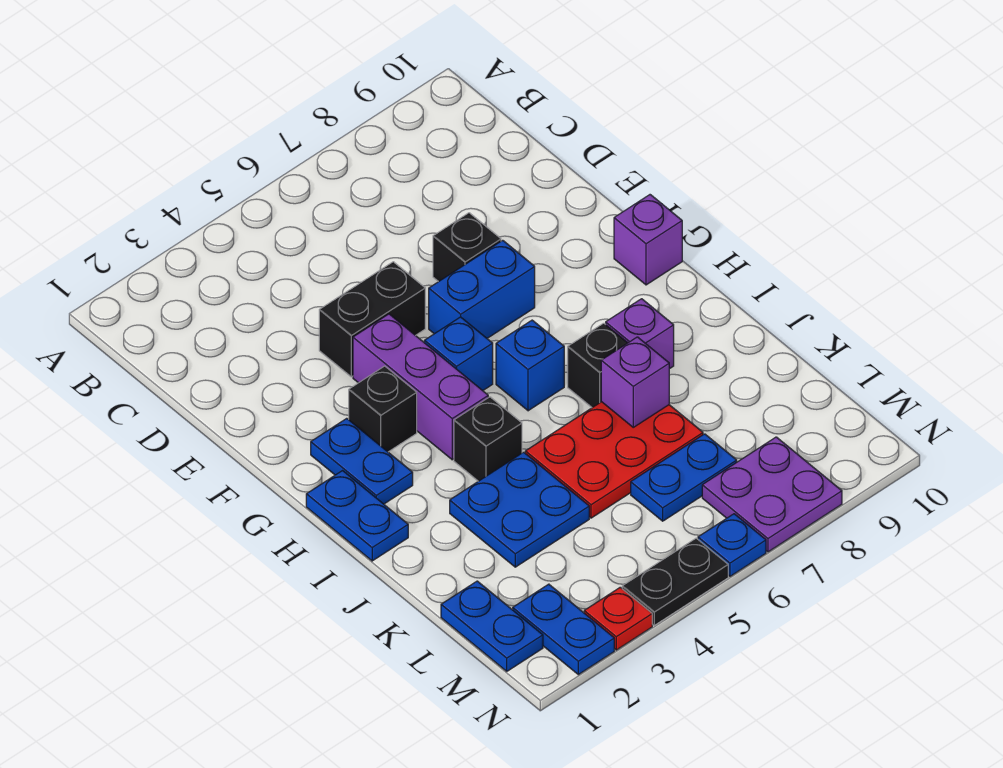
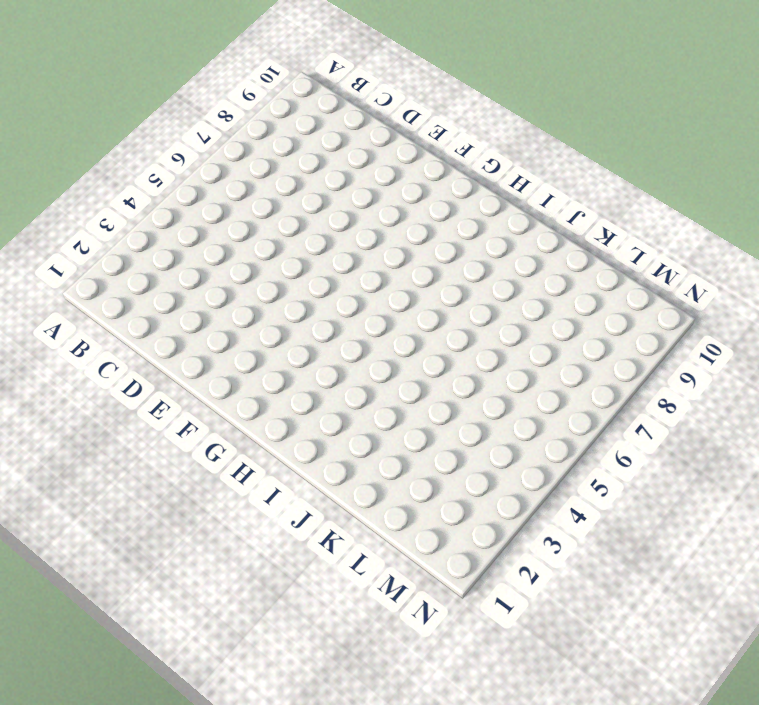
none -> black 1x2 brick [319,262,425,377]
none -> black 1x1 brick [433,213,501,282]
none -> purple 1x3 brick [353,314,488,460]

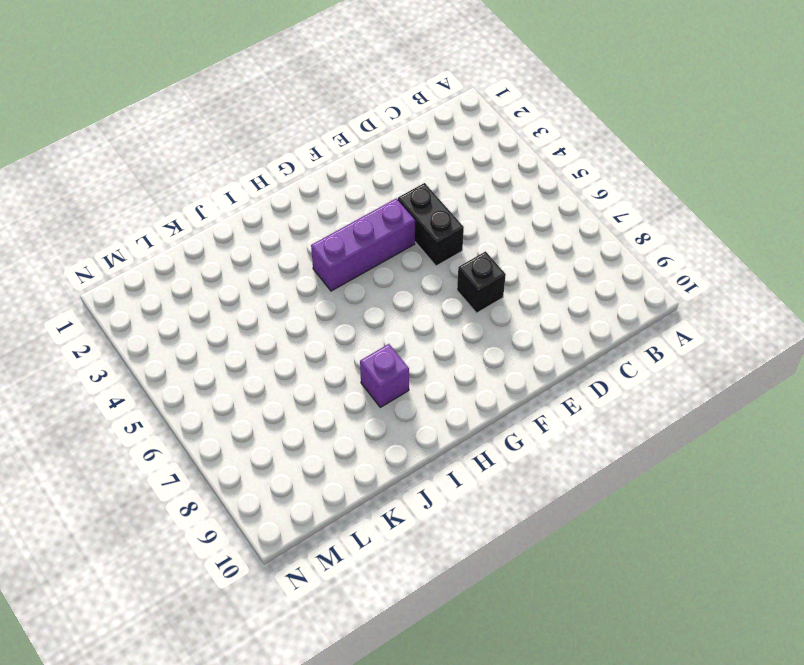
none -> blue 1x2 brick [429,240,535,338]
none -> blue 1x2 plate [311,418,413,504]
none -> black 1x1 brick [349,366,417,452]

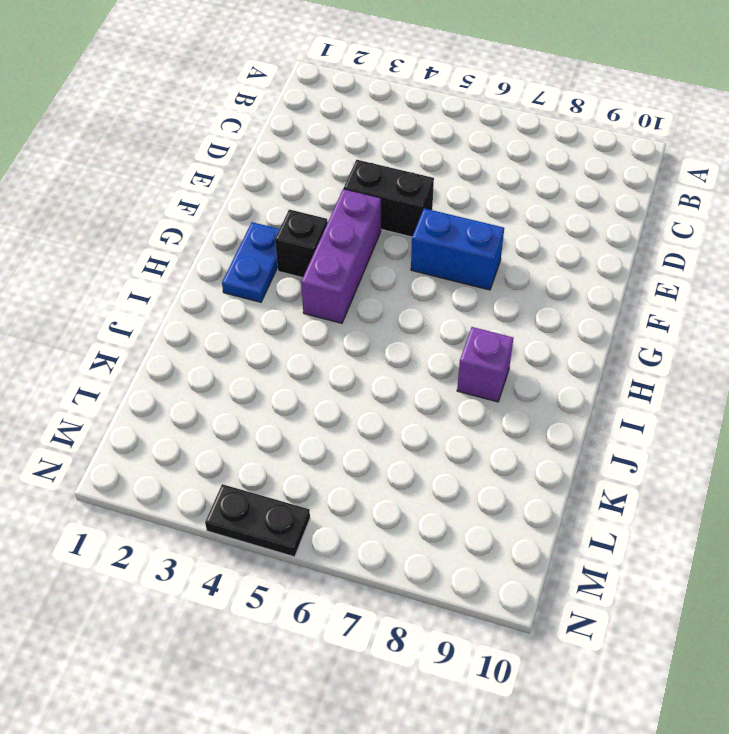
none -> black 1x1 brick [433,213,501,282]
none -> blue 1x1 brick [424,317,493,391]
none -> purple 1x1 brick [614,195,682,285]

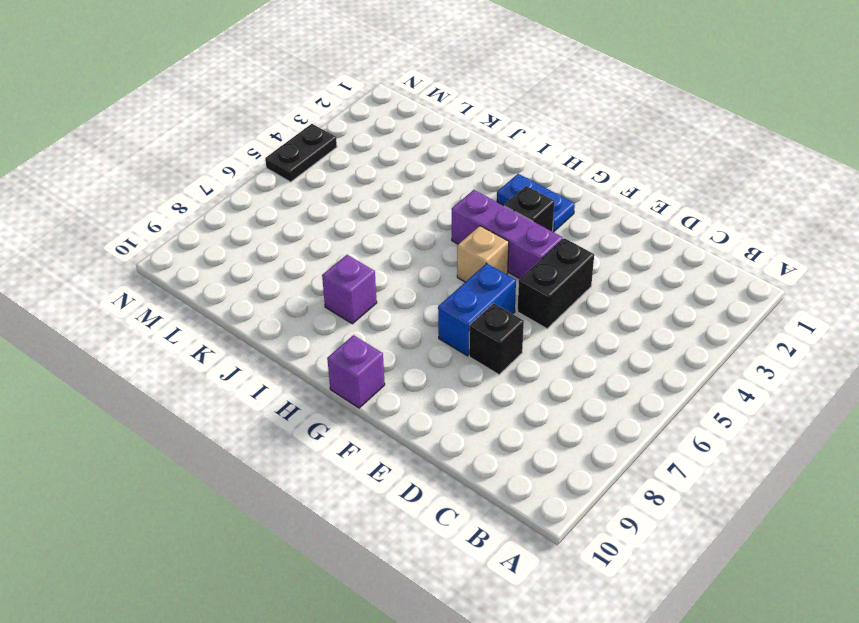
tan 1x1 brick [457,226,509,282] -> blue 1x1 brick [424,317,493,391]
none -> blue 1x2 plate [306,471,408,561]
none -> blue 1x1 brick [496,320,564,411]
none -> black 1x1 brick [454,397,522,481]

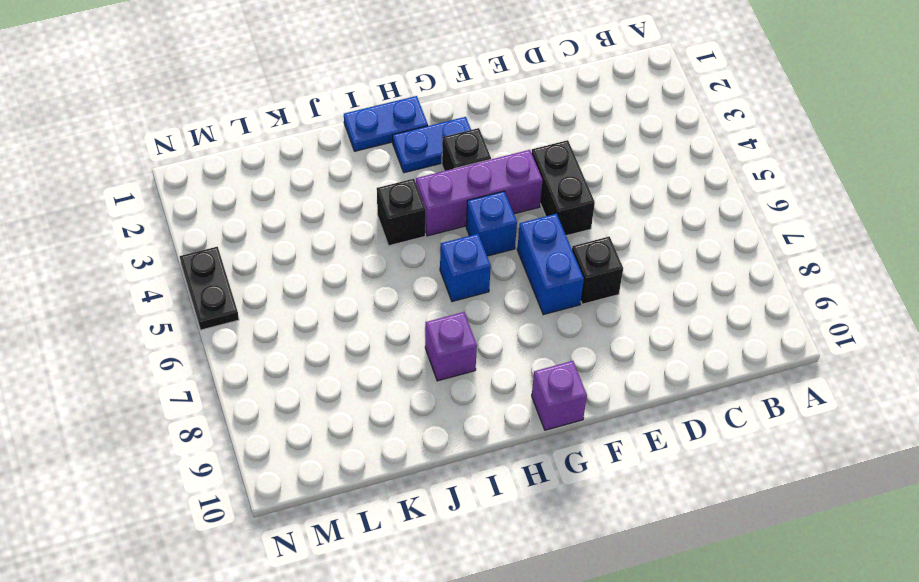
none -> black 1x1 brick [568,323,627,408]
none -> blue 2x2 plate [450,452,589,567]
none -> red 2x3 plate [525,402,703,518]

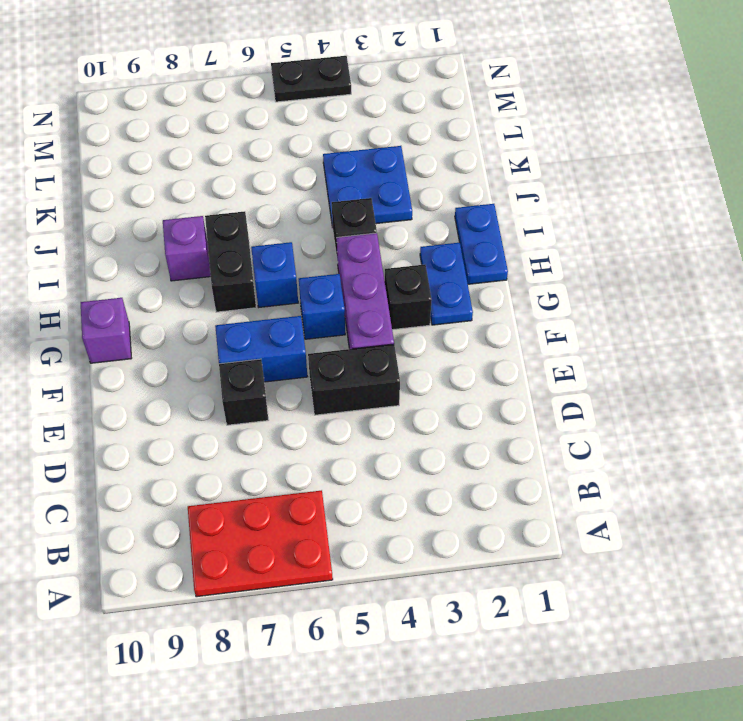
red 2x3 plate [188,490,333,597] -> red 2x3 plate moved to [525,402,703,518]
black 1x2 brick [205,211,256,312] -> black 1x1 brick [568,323,627,408]
none -> blue 1x2 plate [441,581,543,671]
none -> blue 1x2 plate [631,434,737,521]
none -> blue 1x2 plate [513,584,614,675]

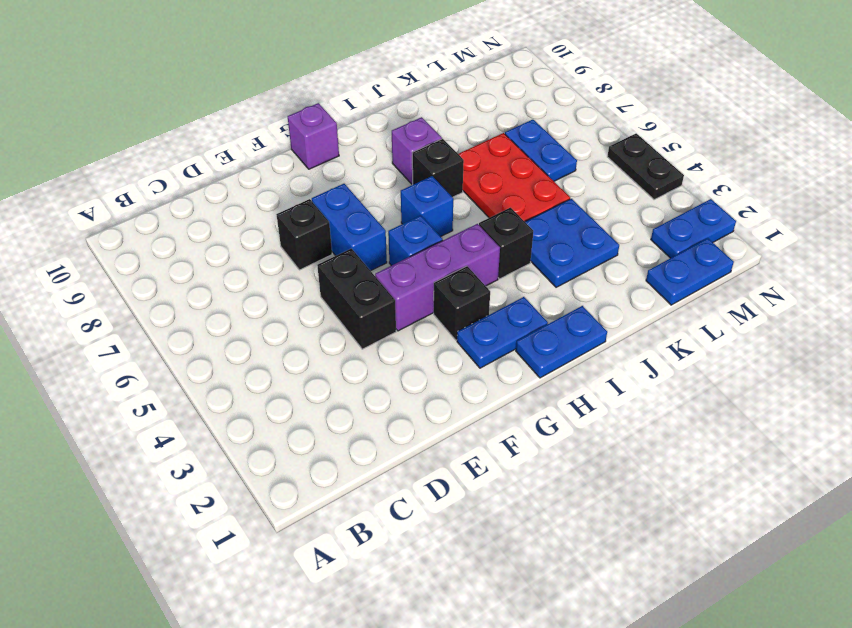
none -> purple 2x2 plate [702,437,842,552]
none -> red 1x1 plate [584,587,652,650]
none -> blue 1x1 plate [698,514,766,576]

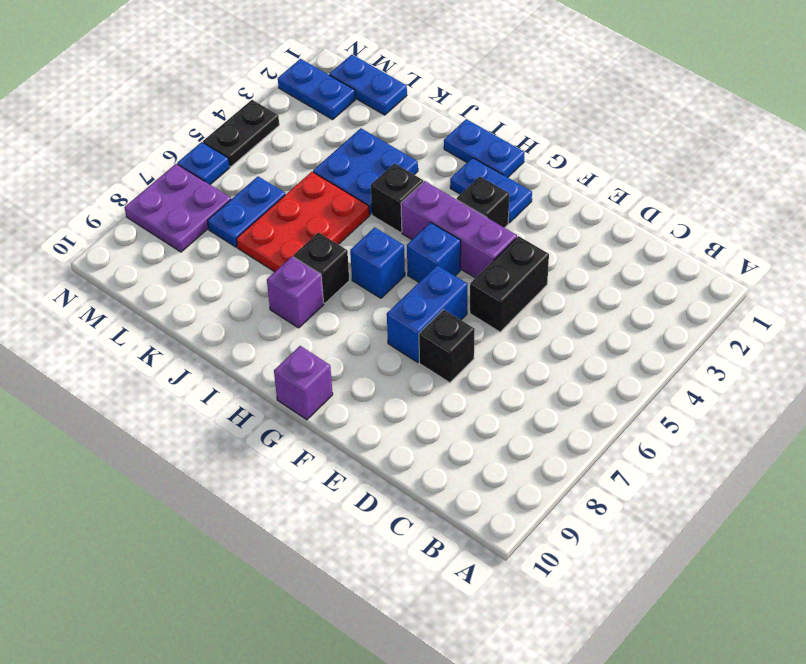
none -> red 1x1 plate [584,587,652,650]
none -> purple 1x1 brick [601,337,669,427]

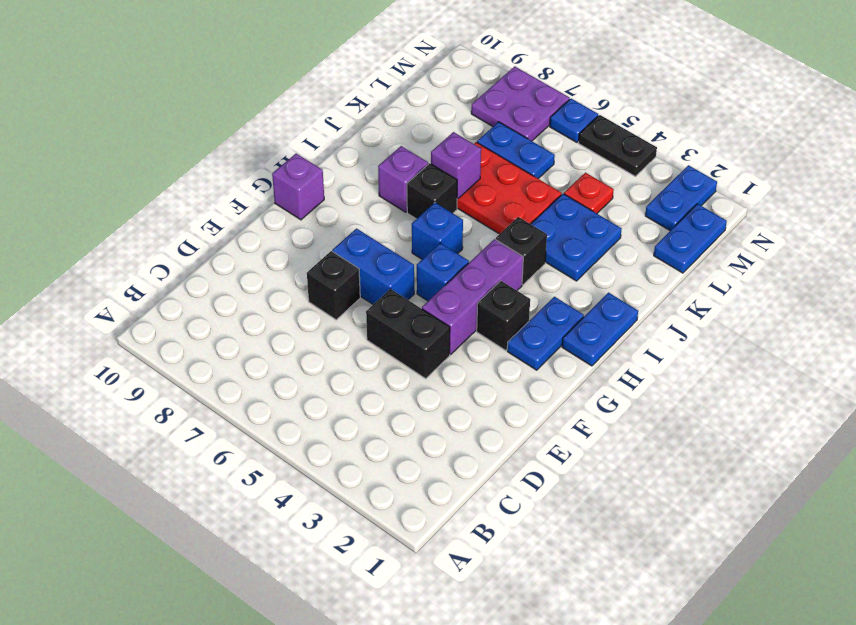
red 1x1 plate [564,173,614,213] -> red 1x1 plate moved to [584,587,652,650]

